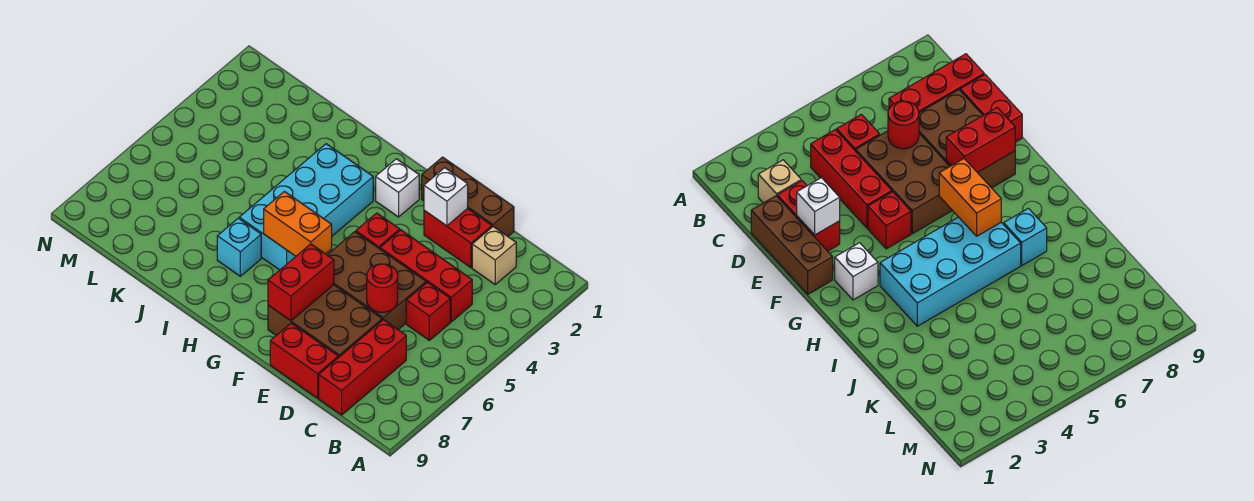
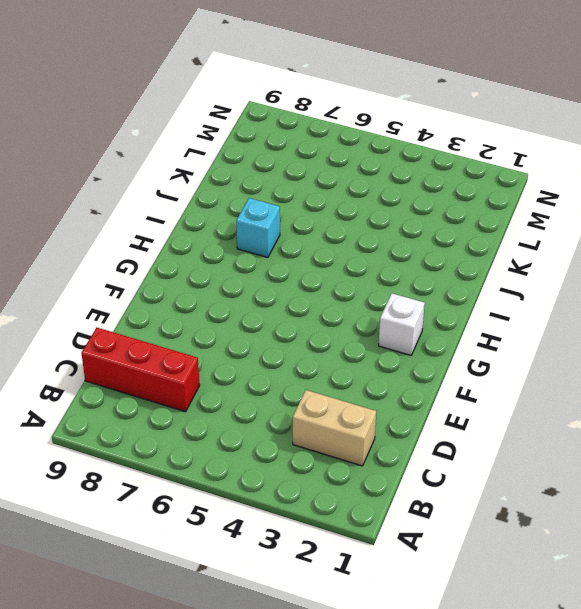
tan 1x2 brick [293,390,376,466] -> tan 1x1 brick [472,227,516,284]
none -> red 1x3 brick [380,230,472,322]
none -> red 1x1 brick [406,282,450,340]
none -> brown 1x3 brick [422,157,514,236]

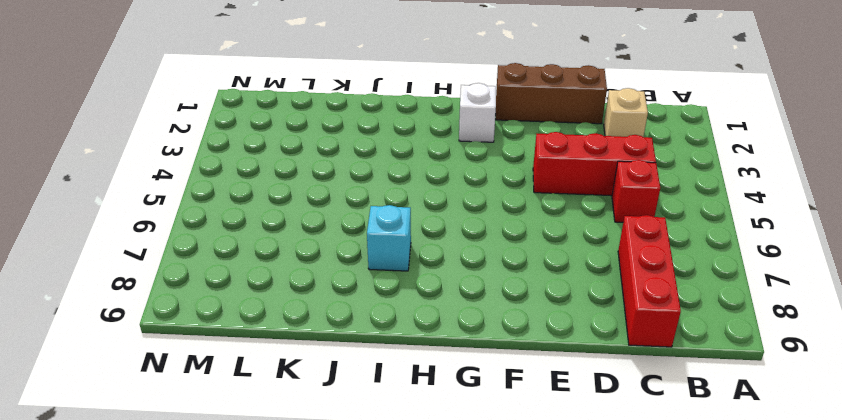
none -> red 1x2 brick [424,209,492,268]
none -> brown 2x3 brick [328,232,426,330]
none -> brown 2x3 brick [268,285,382,358]

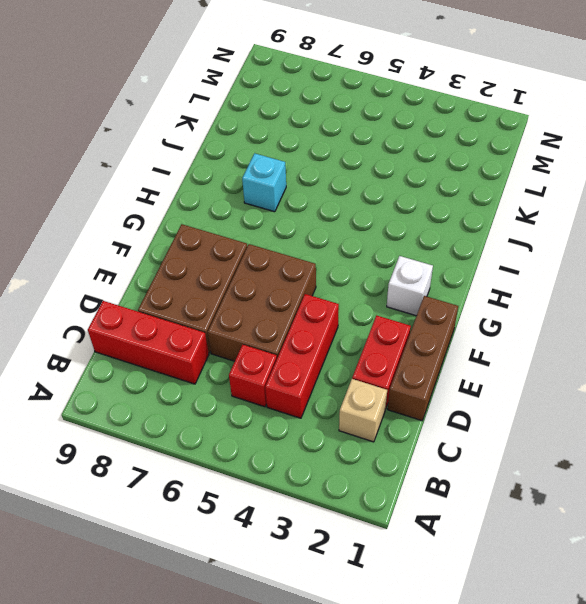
none -> red 1x2 brick [270,323,338,398]
none -> red 1x1 brick [356,213,400,249]
none -> cyan 2x4 brick [239,144,373,270]

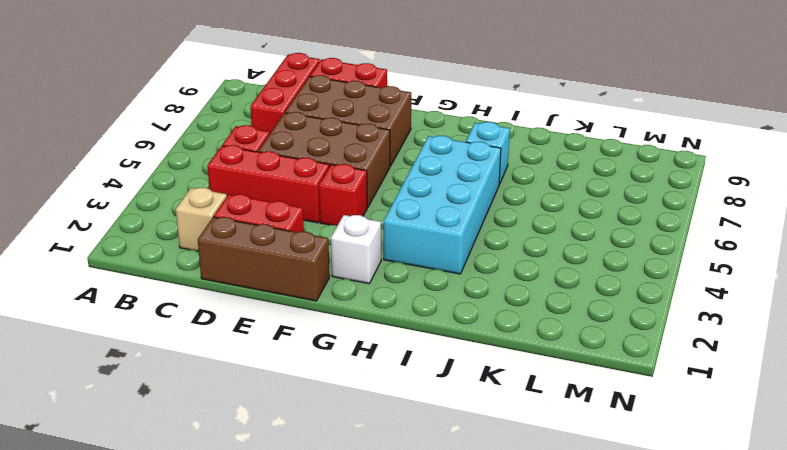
none -> red 1x1 round brick [367,264,398,312]
none -> white 1x1 brick [424,168,468,226]
none -> red 1x2 brick [268,244,334,321]

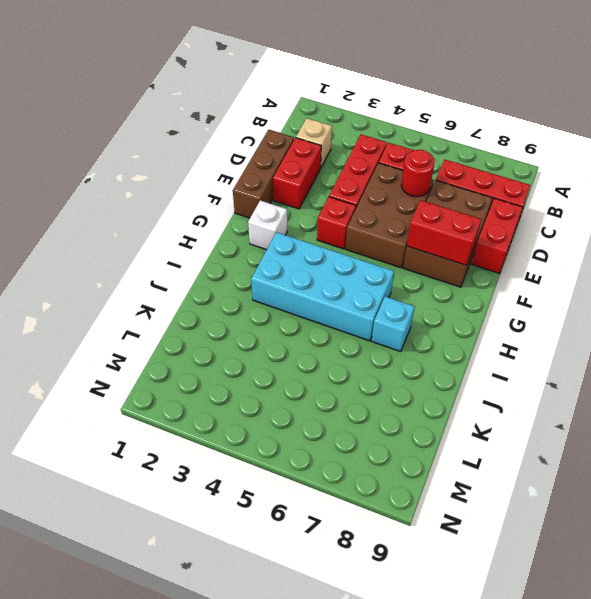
none -> white 1x1 brick [424,168,468,226]
none -> orange 1x2 brick [264,192,332,256]

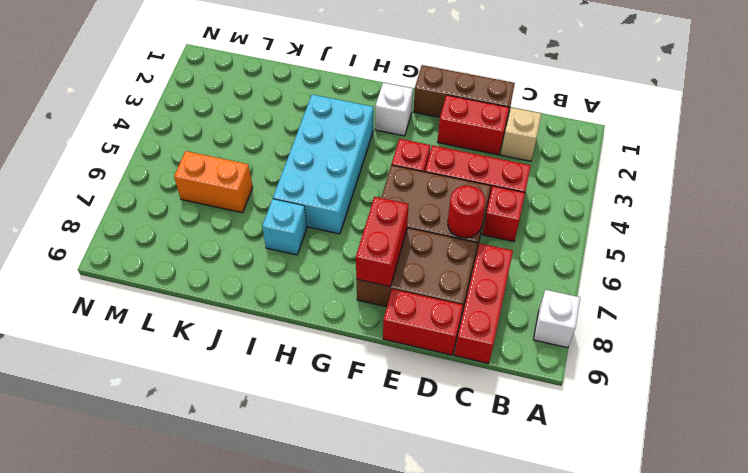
white 1x1 brick [533,290,580,348] -> white 1x1 brick moved to [424,168,468,226]
orange 1x2 brick [174,151,253,213] -> orange 1x2 brick moved to [264,192,332,256]

